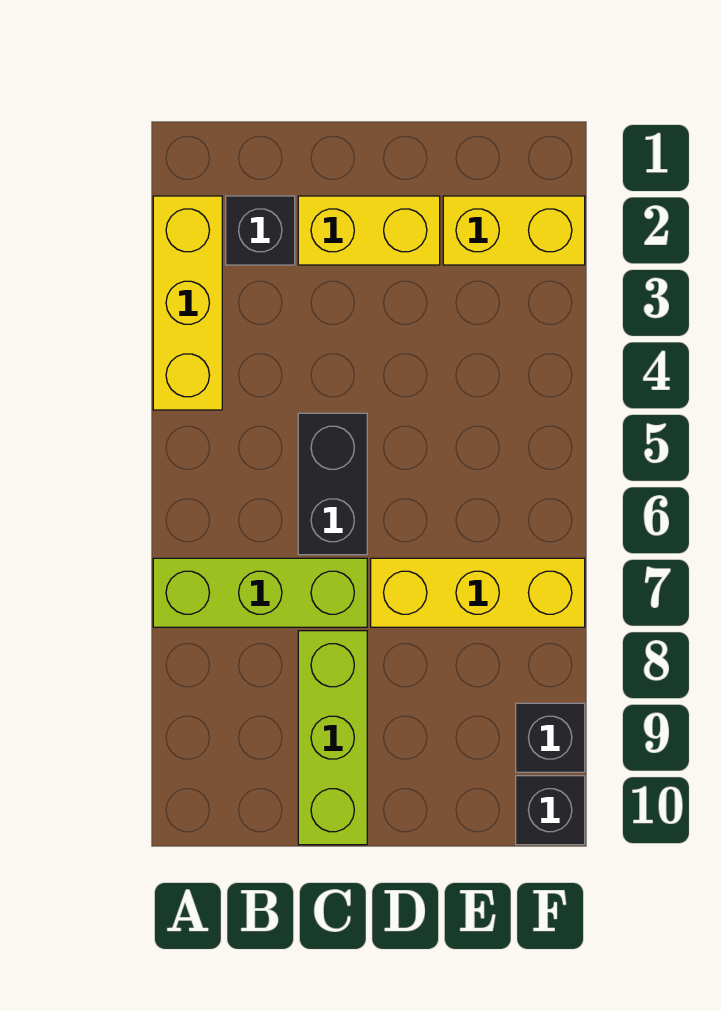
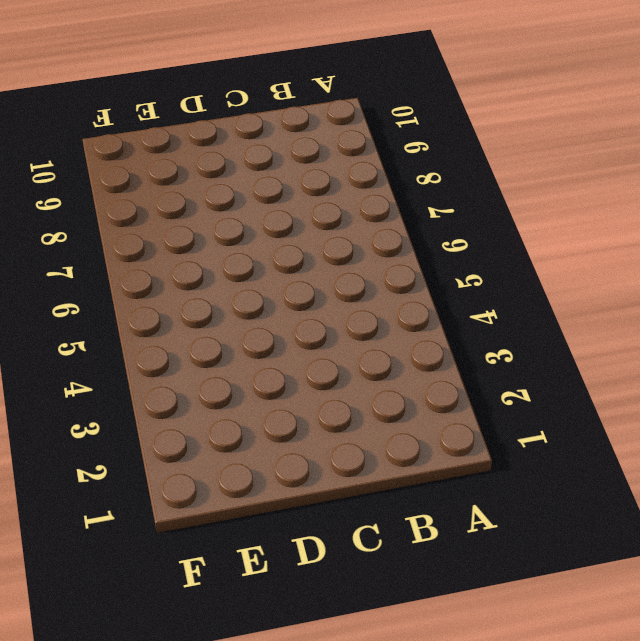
none -> yellow 1x3 brick [153,196,222,410]
none -> lime 1x3 brick [153,558,367,627]

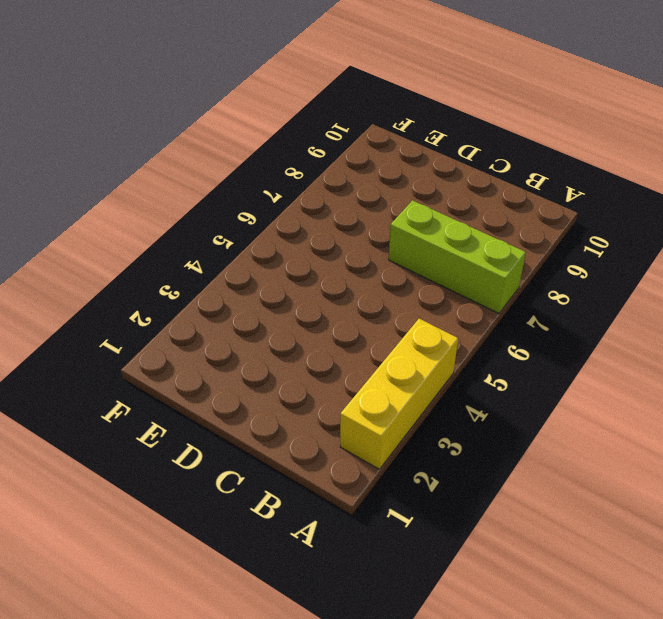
none -> black 1x1 brick [226,196,295,265]
none -> yellow 1x2 brick [298,196,440,265]

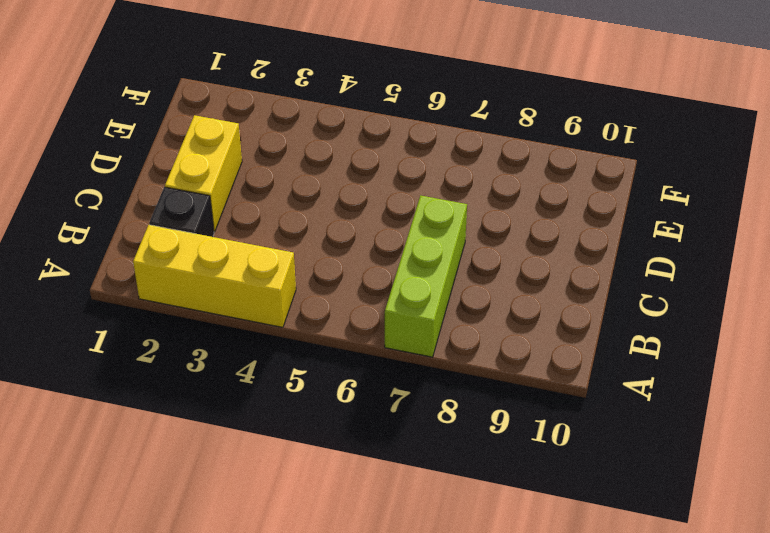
none -> black 1x2 brick [298,413,367,555]
none -> lime 1x3 brick [298,631,367,845]

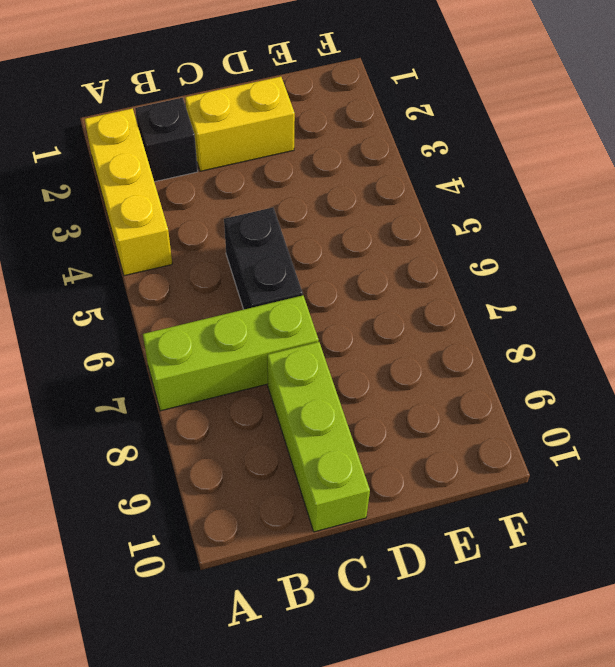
none -> yellow 1x3 brick [371,558,585,627]
none -> yellow 1x2 brick [443,196,585,265]

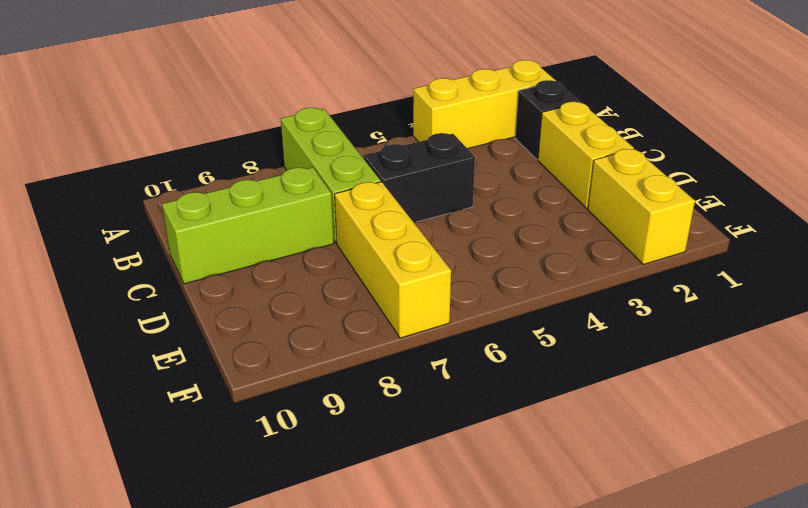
none -> black 1x1 brick [516,703,585,772]
none -> black 1x1 brick [516,776,585,845]

